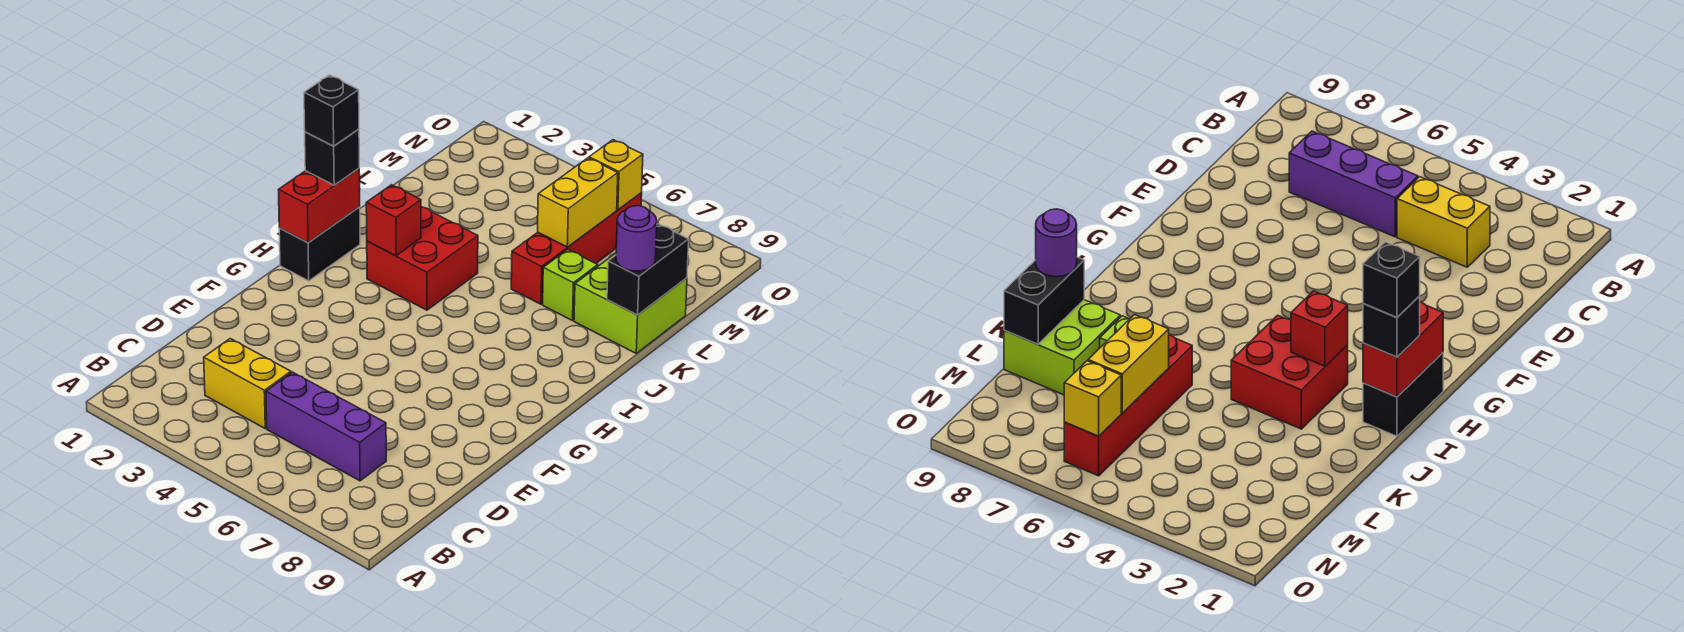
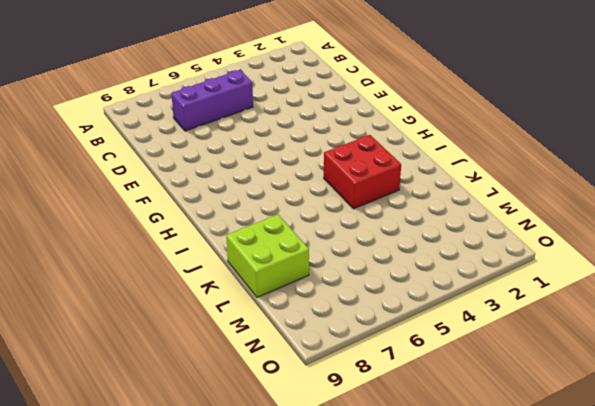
none -> yellow 1x2 brick [204,339,291,429]
none -> black 1x2 brick [279,207,360,281]
none -> red 1x4 brick [511,193,642,304]

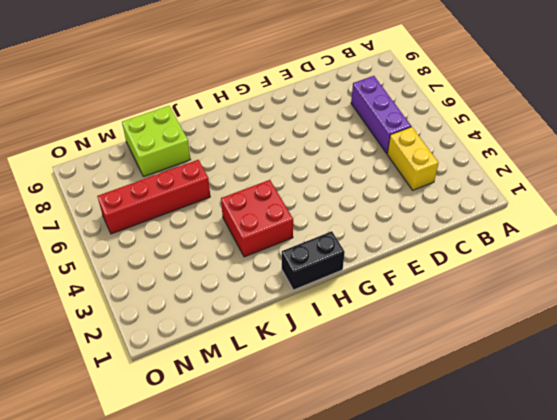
none -> lime 1x1 brick [543,249,598,321]
none -> red 1x2 brick [279,168,360,243]
none -> red 1x1 brick [366,185,421,256]

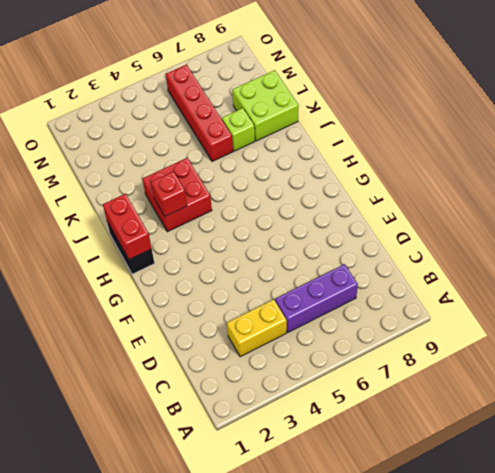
none -> black 1x2 brick [607,224,689,315]
none -> yellow 1x2 brick [538,158,618,247]
none -> yellow 1x1 brick [589,140,643,210]

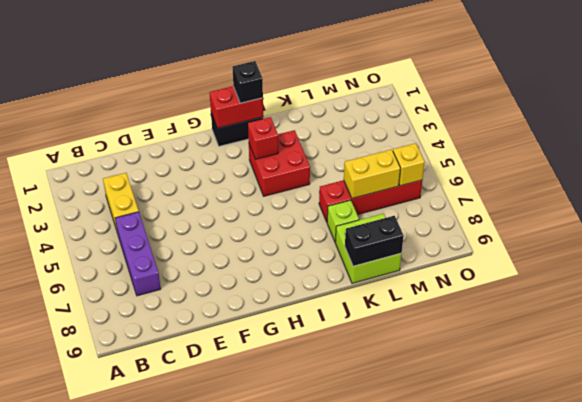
none -> purple 1x1 round brick [616,206,657,271]
none -> black 1x1 brick [304,75,359,146]

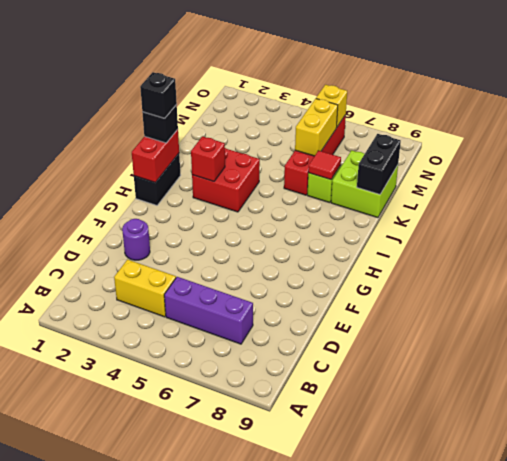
purple 1x1 round brick [122,219,150,260] -> purple 1x1 round brick moved to [616,206,657,271]
red 1x1 tile [308,151,341,180] -> none

